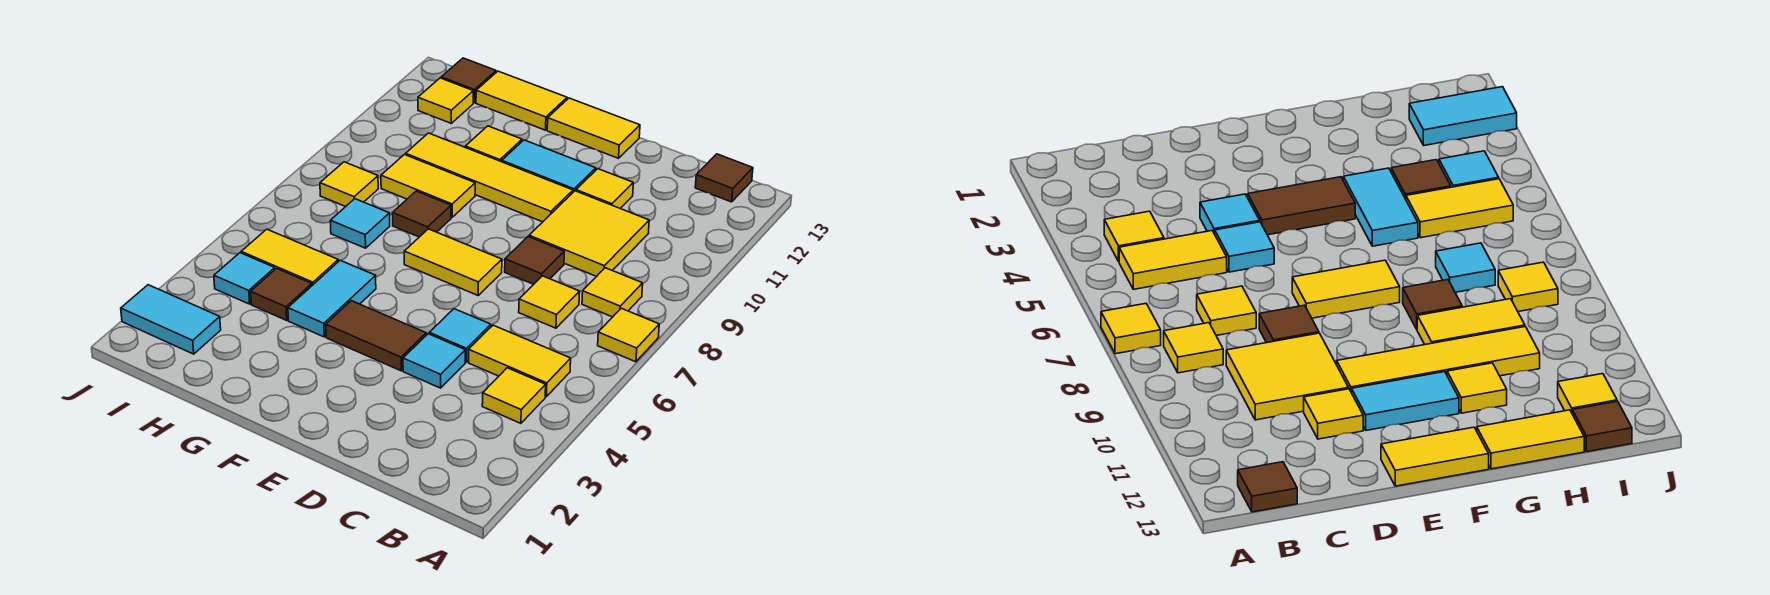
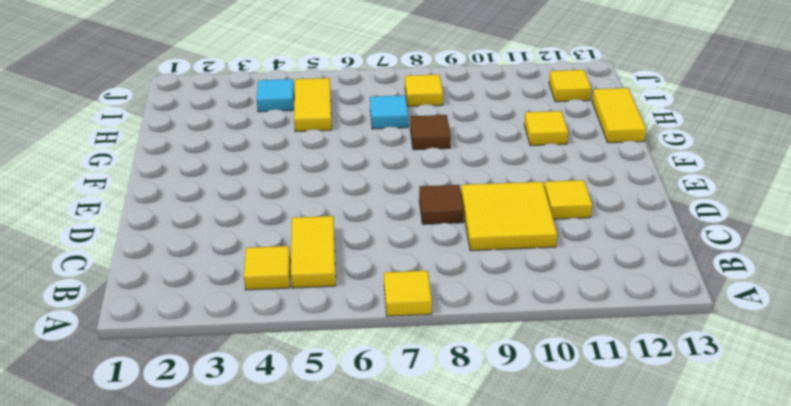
none -> yellow 1x1 tile [582,268,643,317]
none -> brown 1x1 tile [695,154,753,202]
none -> yellow 1x1 tile [519,276,580,328]

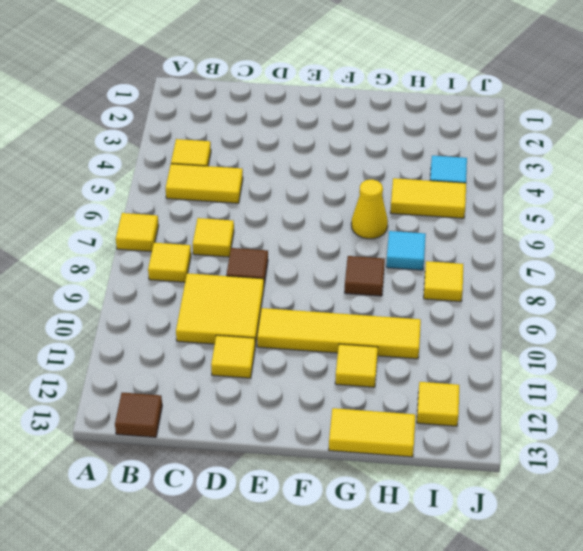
yellow 1x1 cone [351,179,388,239] -> none
none -> cyan 1x1 tile [403,334,465,388]
none -> cyan 1x1 tile [429,309,491,362]
none -> brown 1x2 tile [326,301,426,371]

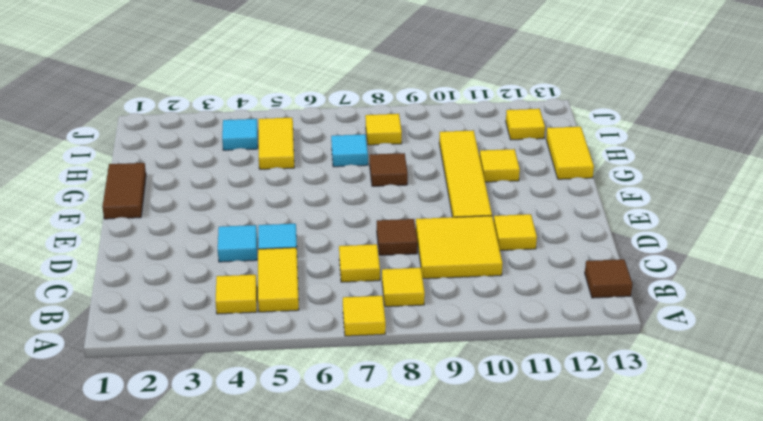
brown 1x2 tile [102,163,146,219] -> brown 1x2 tile moved to [326,301,426,371]
none -> yellow 1x2 tile [404,229,502,295]
none -> cyan 1x2 tile [502,140,596,192]
none -> yellow 1x2 tile [547,98,640,158]

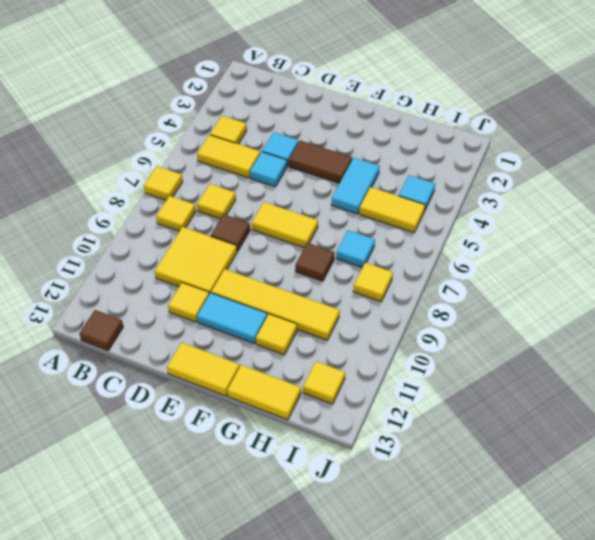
none -> yellow 1x2 tile [381,155,475,217]
none -> brown 1x1 tile [251,268,312,320]
none -> cyan 1x2 tile [121,285,221,354]

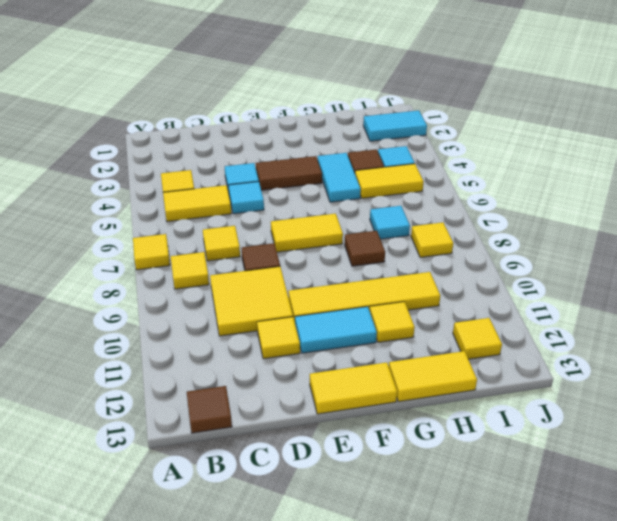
none -> yellow 1x2 tile [381,155,475,217]
none -> brown 1x1 tile [441,58,496,103]

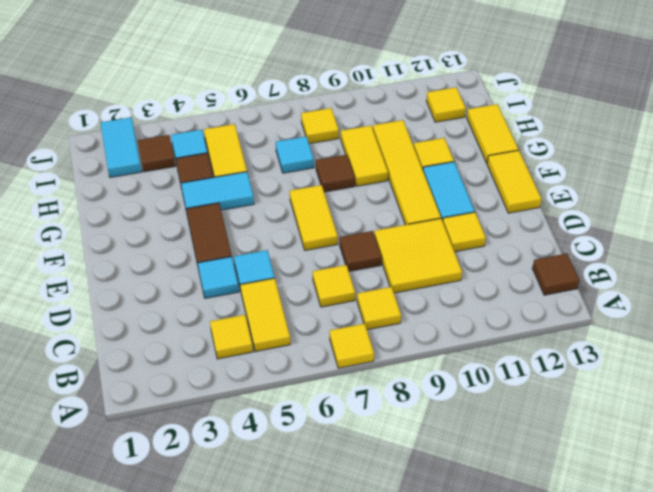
brown 1x1 tile [138,135,175,172] -> brown 1x1 tile moved to [441,58,496,103]

